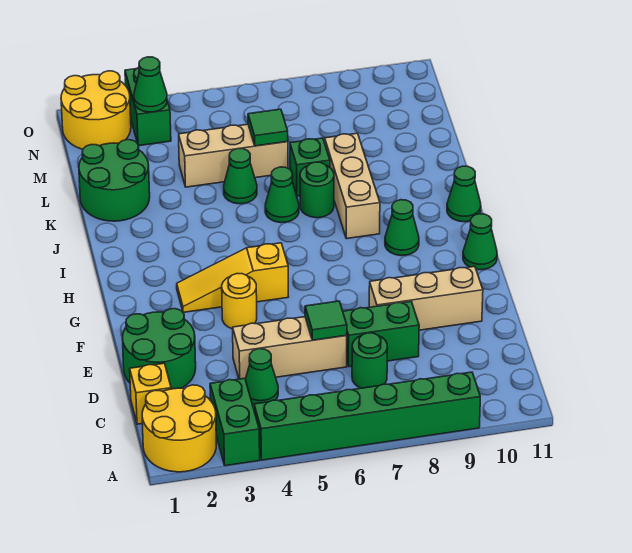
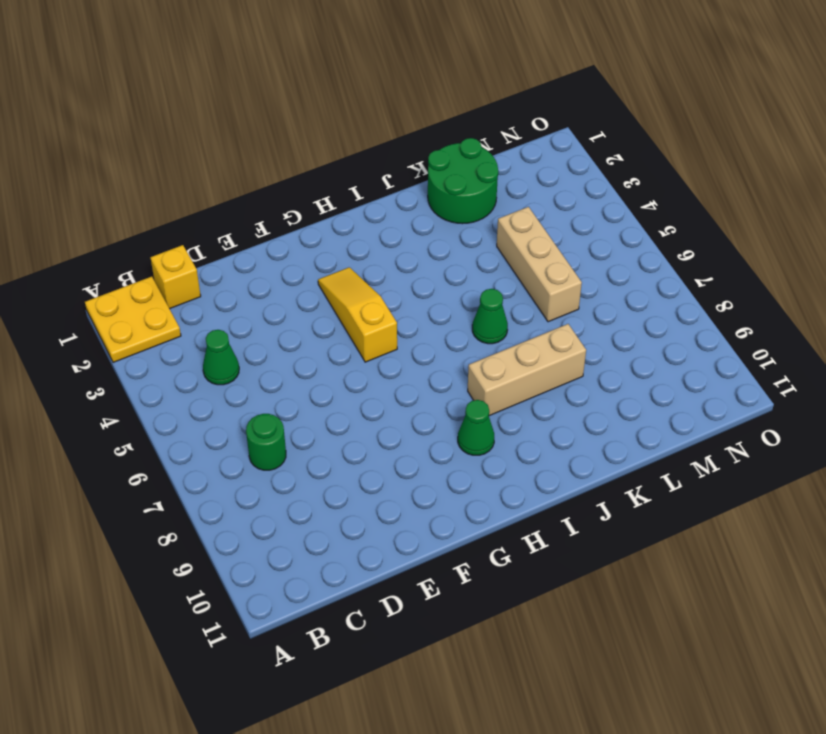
yellow 2x2 plate [85,277,181,362] -> yellow 2x2 round brick [142,385,216,472]
none -> green 1x2 brick [210,378,260,466]
none -> green 1x6 brick [254,372,480,460]
none -> green 2x2 round brick [122,309,196,389]

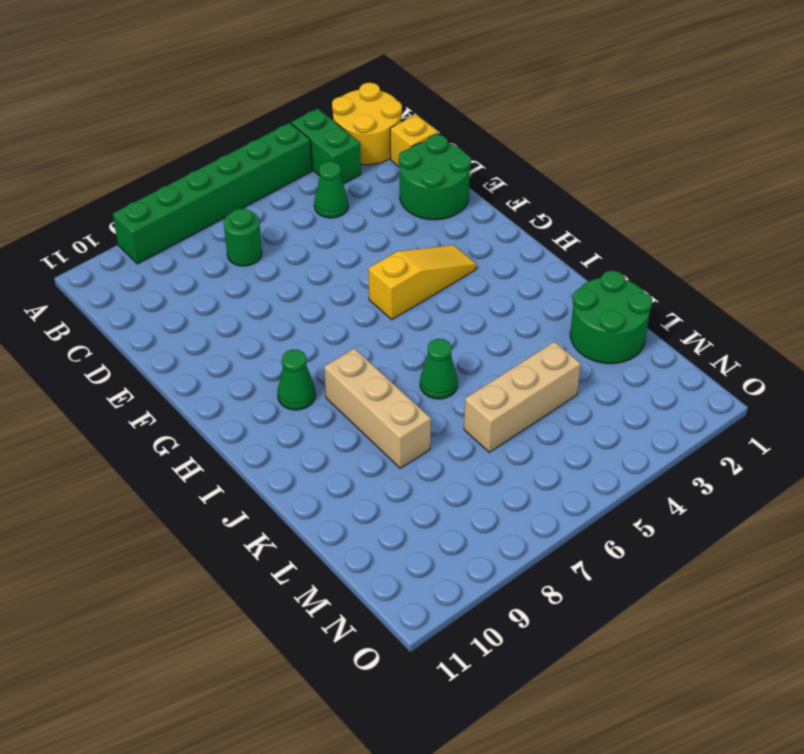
none -> tan 1x3 brick [233,317,347,379]
none -> green 1x2 brick [343,302,419,367]
none -> tan 1x3 brick [369,266,483,330]

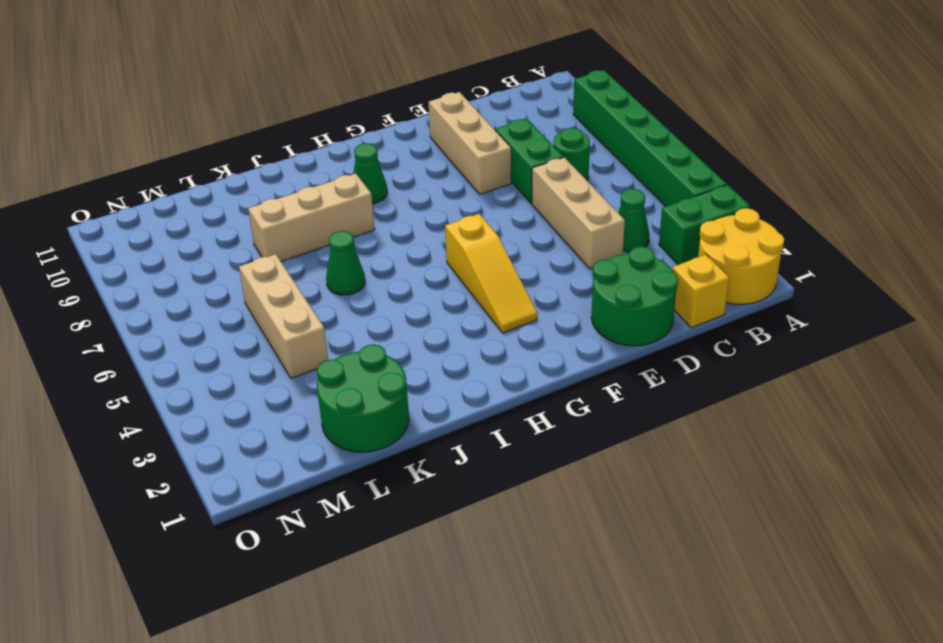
none -> yellow 1x1 round brick [222,274,257,329]
none -> green 1x1 cone [463,214,497,270]
none -> green 1x1 cone [447,166,481,222]

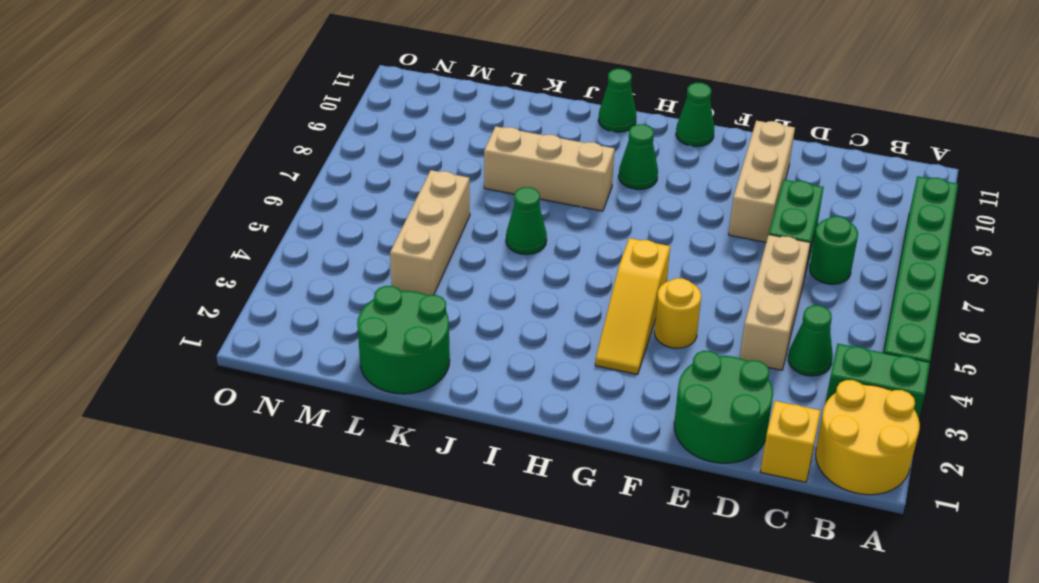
none -> green 1x1 round brick [300,162,334,218]
none -> green 1x1 cone [224,149,257,204]
none -> green 1x1 brick [290,138,330,196]

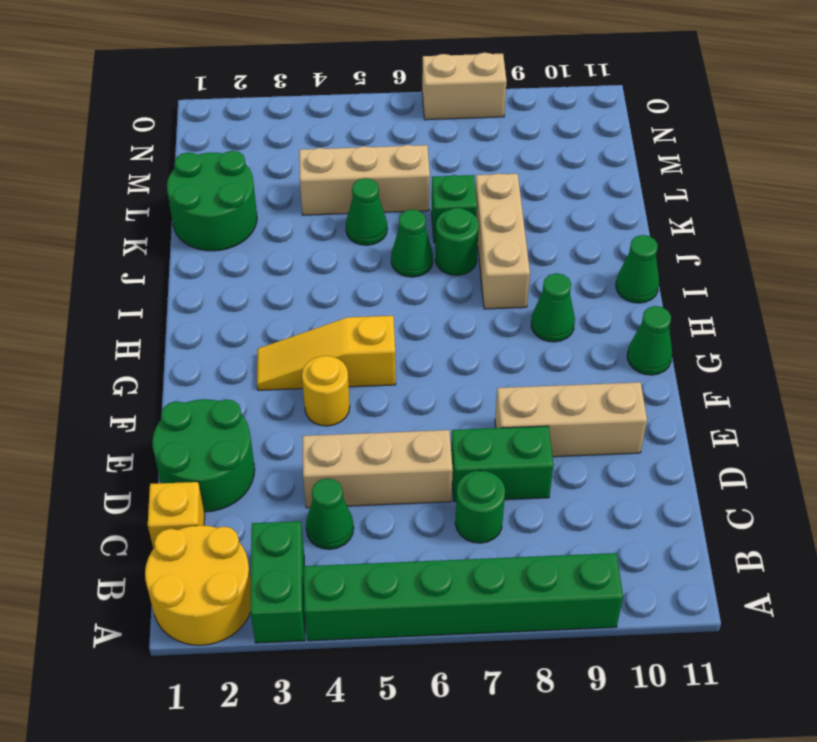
tan 1x2 brick [422,53,506,120] -> none
none -> yellow 2x2 round brick [61,71,131,149]
none -> green 1x2 brick [125,68,171,146]
none -> green 1x1 tile [305,301,347,340]

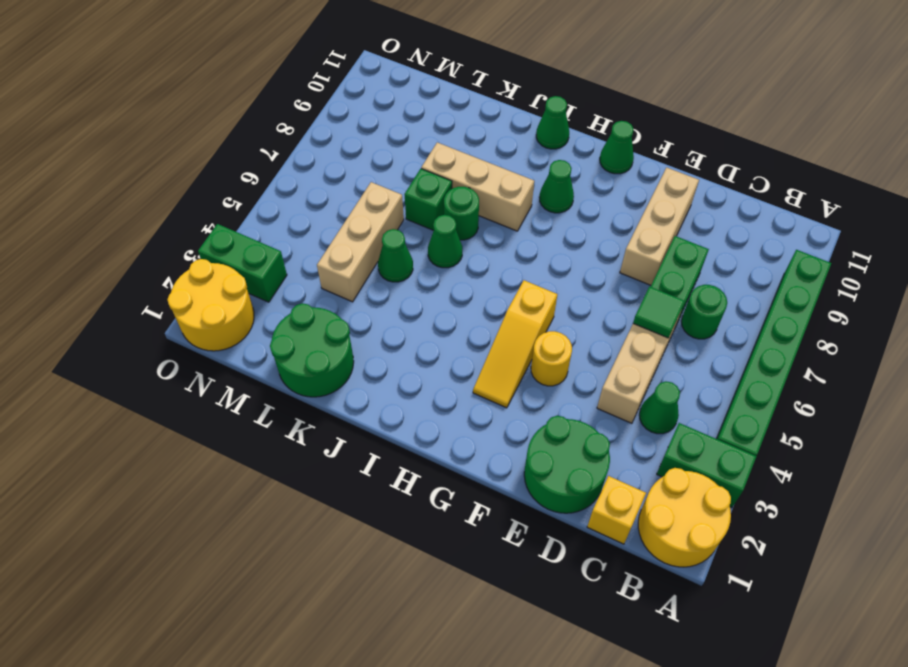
none -> green 1x1 tile [248,109,288,146]
none -> green 1x1 cone [134,57,167,112]

